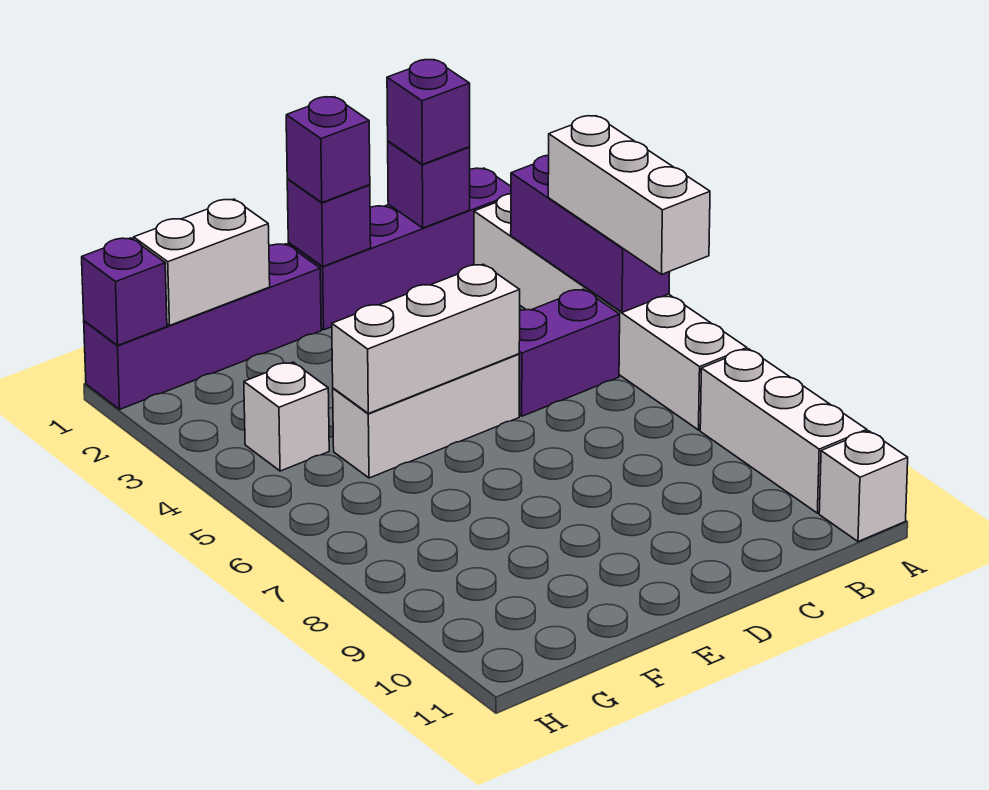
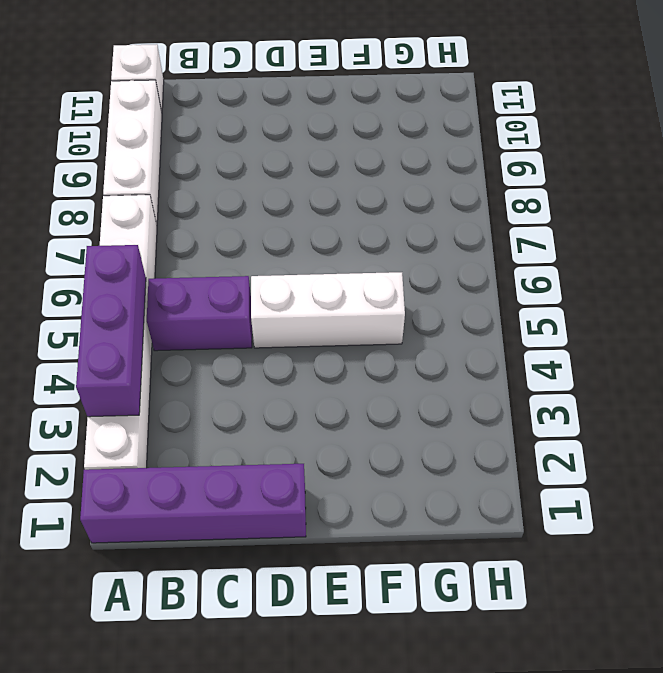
none -> purple 1x4 brick [84,244,321,409]
none -> white 1x1 brick [244,362,329,471]
none -> purple 1x1 brick [388,141,470,228]

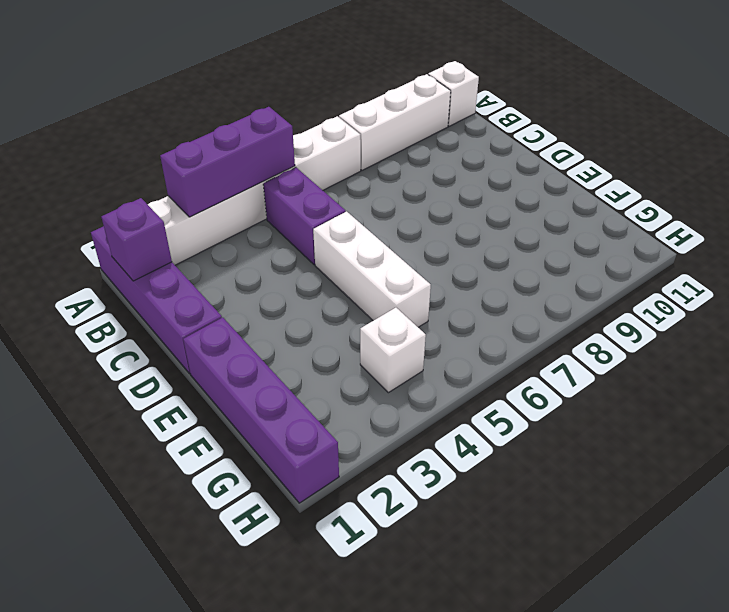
none -> purple 1x1 brick [287,179,371,266]
none -> white 1x3 brick [332,264,520,414]
none -> white 1x2 brick [134,199,270,326]

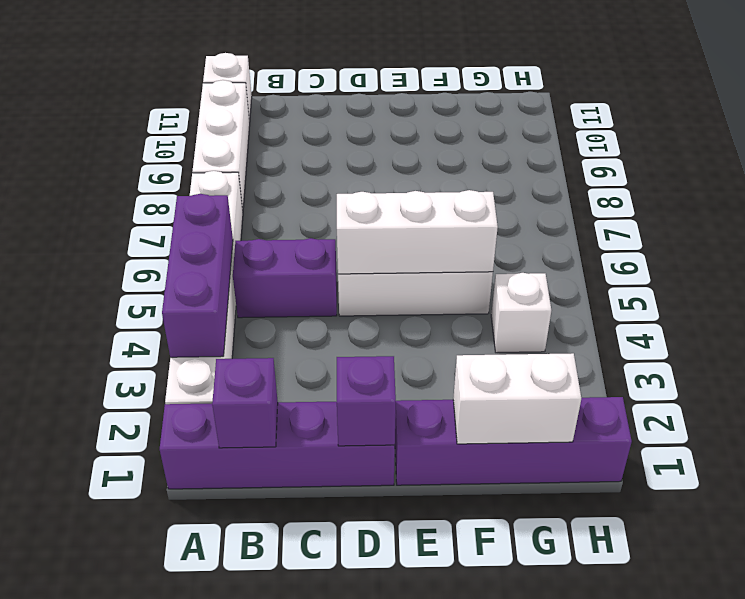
none -> purple 1x1 brick [82,238,167,345]
none -> white 1x3 brick [548,116,710,274]
none -> purple 1x1 brick [387,60,470,164]

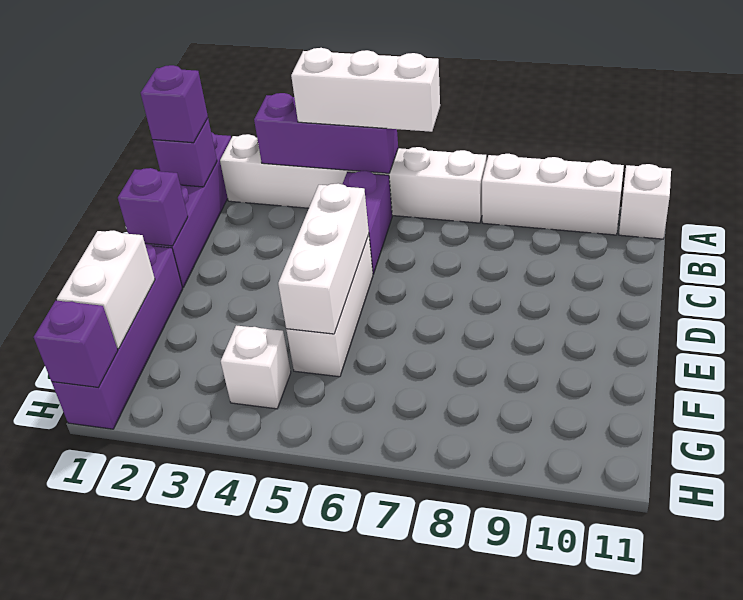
none -> purple 1x1 brick [286,97,370,202]

